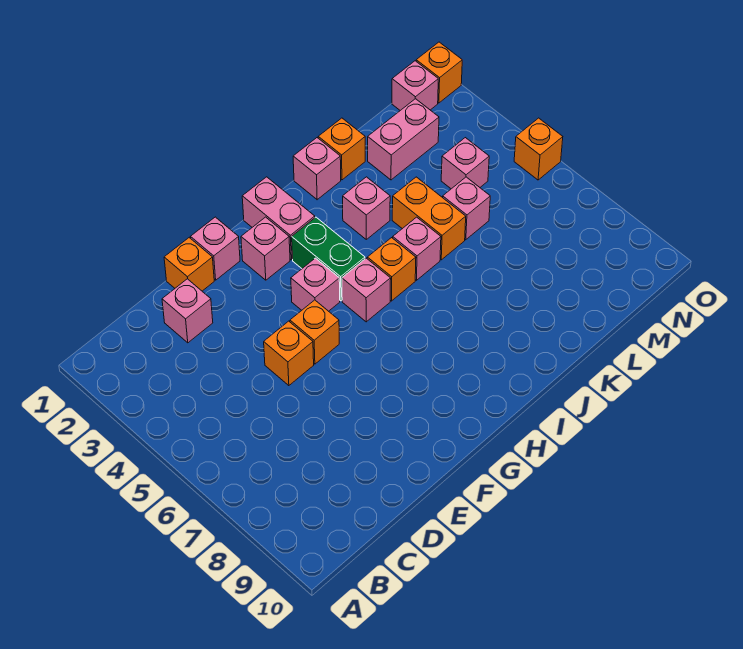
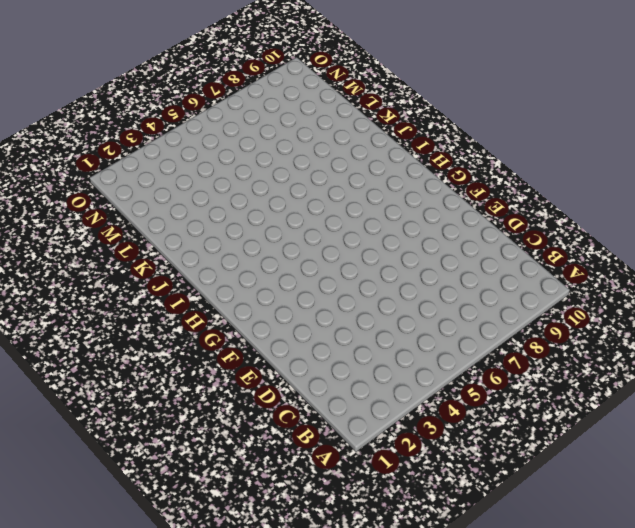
none -> pink 1x1 brick [162,279,213,343]
none -> orange 1x1 brick [164,238,214,291]
none -> orange 1x1 brick [264,321,314,386]

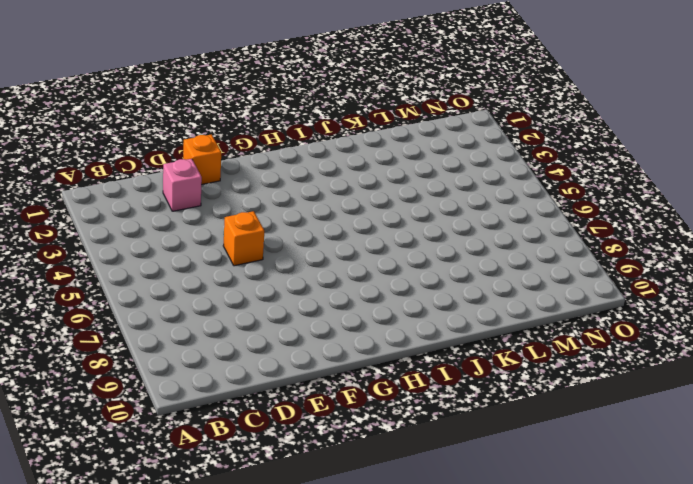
none -> pink 1x1 brick [191,217,240,280]
none -> orange 1x1 brick [290,300,339,364]
none -> pink 1x1 brick [241,217,290,280]

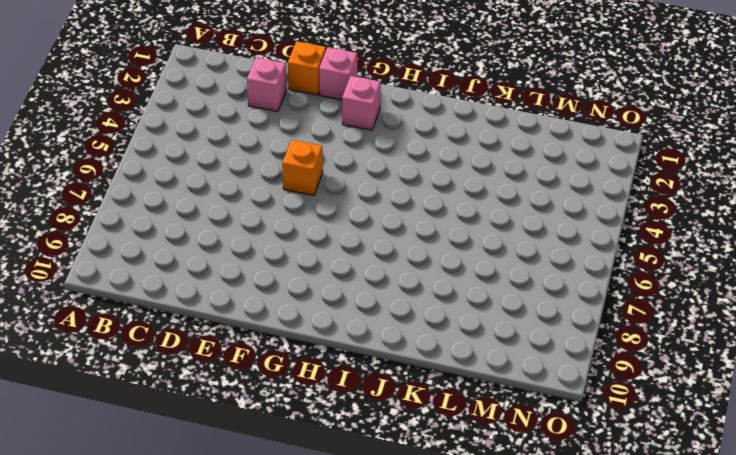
none -> orange 1x1 brick [264,321,314,386]
none -> pink 1x1 brick [291,258,340,311]
none -> pink 1x2 brick [242,177,315,260]

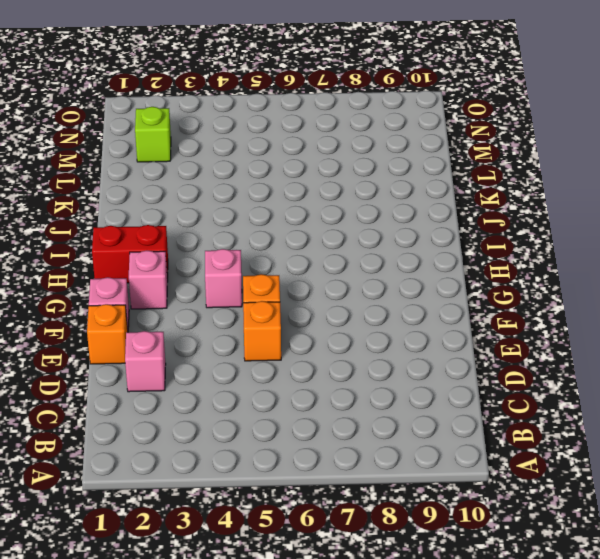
red 1x2 brick [92,225,168,283] -> pink 1x2 brick [242,177,315,260]
lime 1x1 brick [135,107,171,162] -> pink 1x2 brick [368,99,439,180]
none -> green 1x2 brick [292,217,365,301]
none -> pink 1x1 brick [342,258,391,322]
none -> orange 1x1 brick [367,238,416,301]

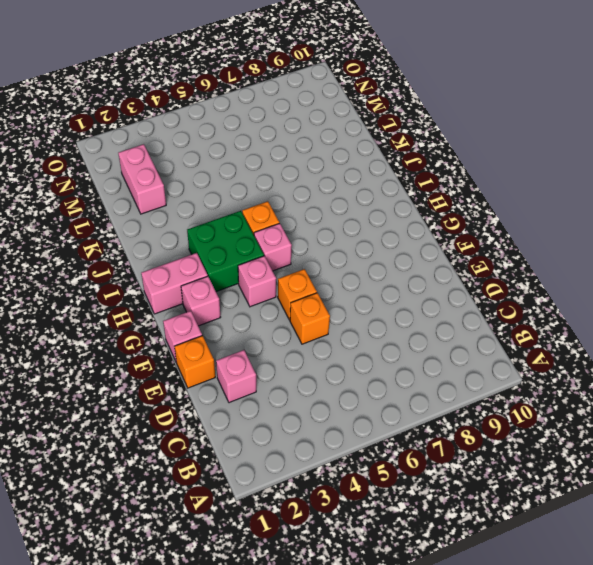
green 2x2 brick [187,211,264,292] -> green 1x2 brick [292,217,365,301]
none -> pink 1x1 brick [293,138,341,200]
none -> pink 1x1 brick [343,177,390,239]
none -> pink 1x1 brick [393,217,441,280]

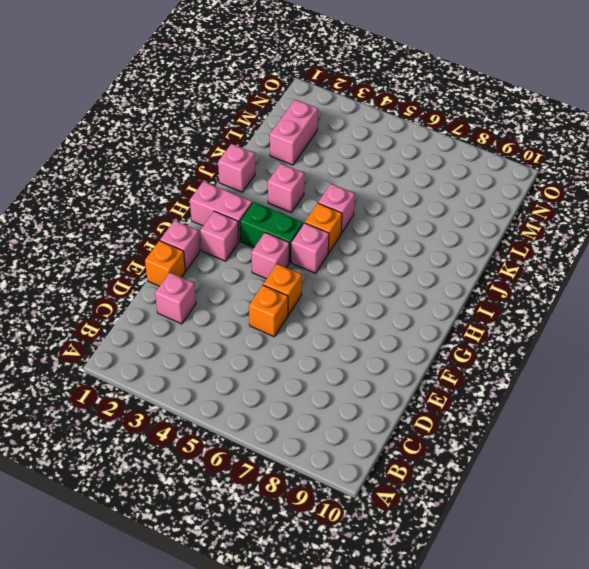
none -> orange 1x1 brick [318,118,365,180]
none -> orange 1x2 brick [392,177,466,260]
none -> pink 1x1 brick [443,177,490,240]

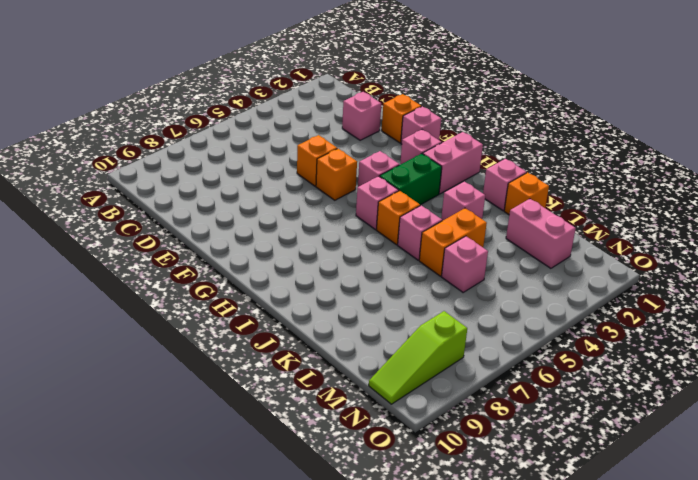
lime 1x3 slope [369,311,467,404] -> none
none -> pink 1x1 brick [441,138,489,189]
none -> pink 1x1 brick [392,61,438,110]
none -> orange 1x1 brick [416,42,462,103]

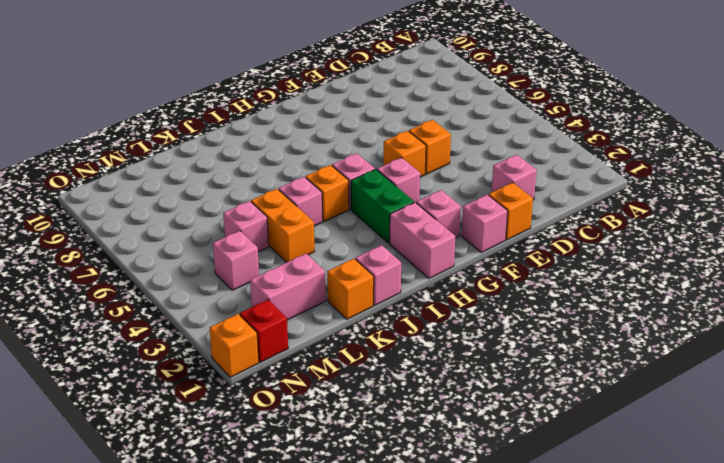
red 1x1 brick [240,300,288,362] -> pink 1x1 brick [392,61,438,110]
none -> pink 1x1 brick [343,177,390,239]
none -> orange 1x1 brick [514,118,563,180]

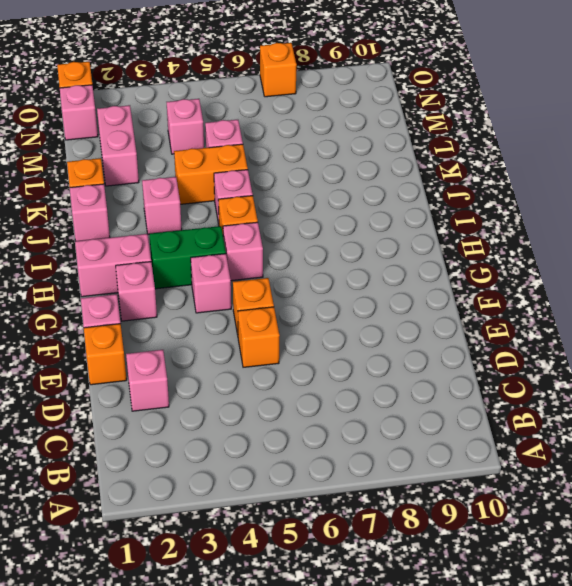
orange 1x1 brick [260,43,297,97] -> orange 1x1 brick moved to [514,118,563,180]

